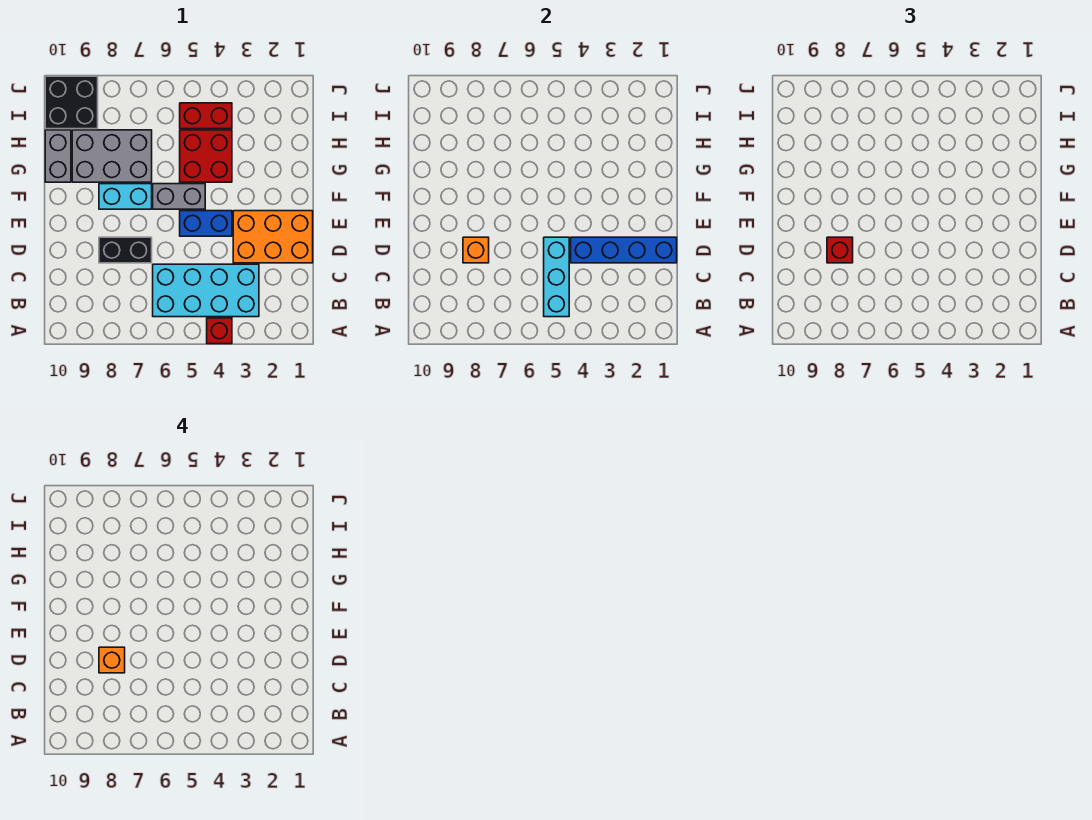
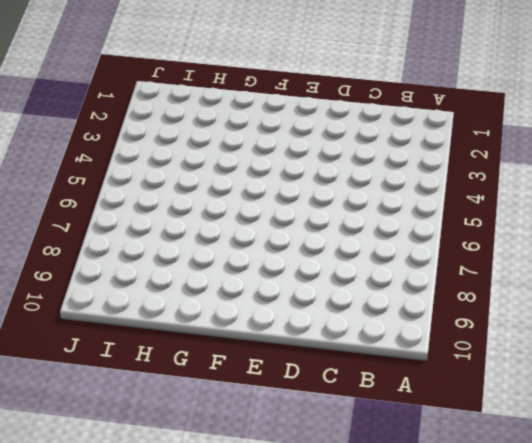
none -> red 1x1 brick [207,318,232,344]
none -> cyan 2x4 brick [153,264,259,317]
none -> orange 2x3 brick [233,211,313,263]

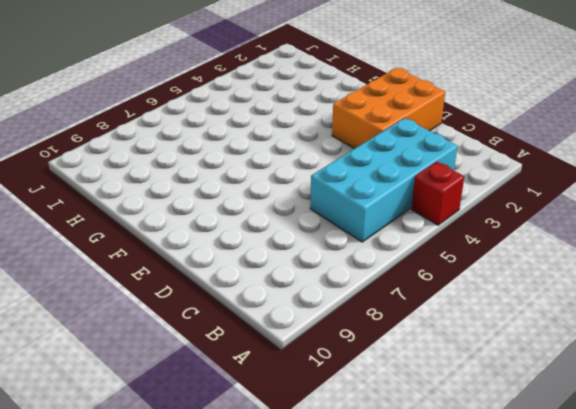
none -> black 1x2 brick [99,237,152,263]
none -> blue 1x2 brick [180,211,232,236]
none -> grey 1x2 brick [153,184,205,209]

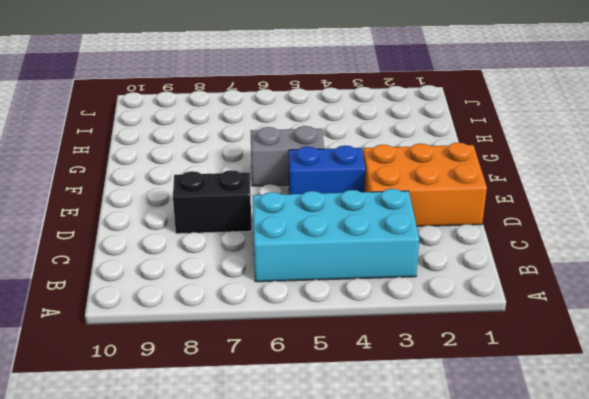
none -> red 1x1 brick [207,318,232,344]
none -> cyan 1x2 brick [99,184,152,209]
none -> red 2x2 brick [180,130,232,182]

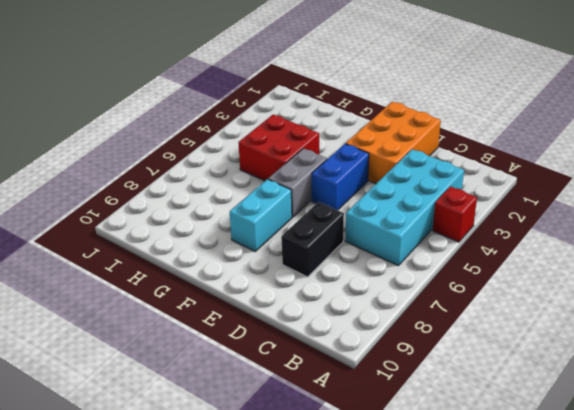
none -> grey 2x3 brick [72,130,152,182]
none -> grey 1x2 brick [45,130,71,182]
none -> red 1x2 brick [180,103,232,129]

